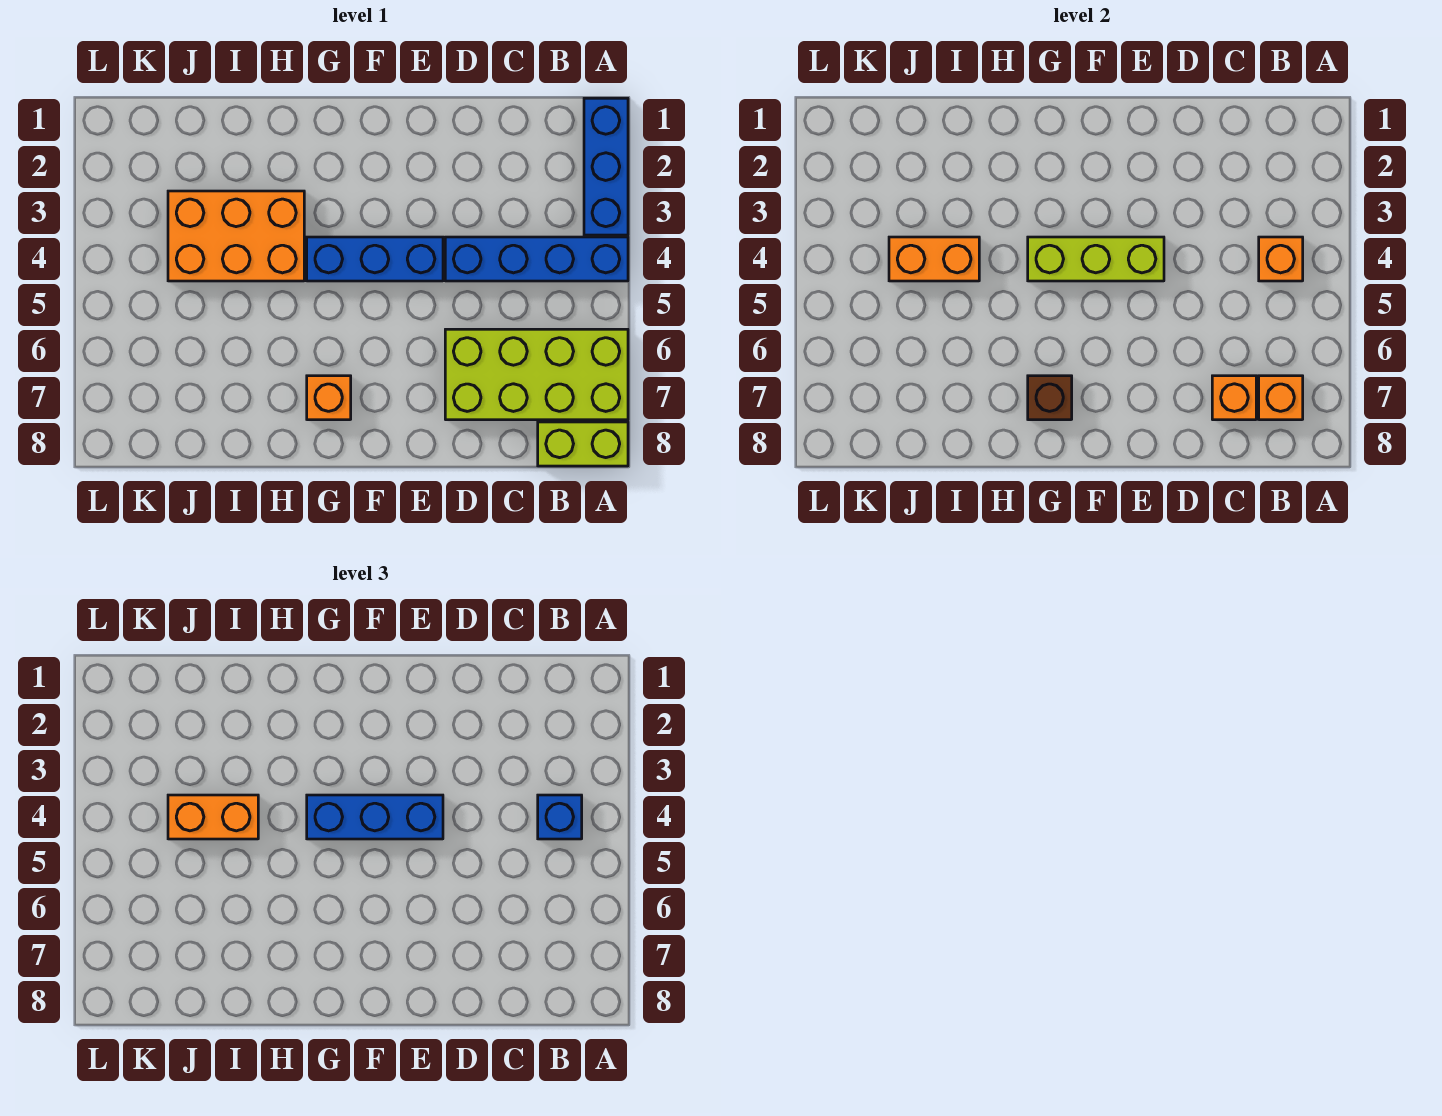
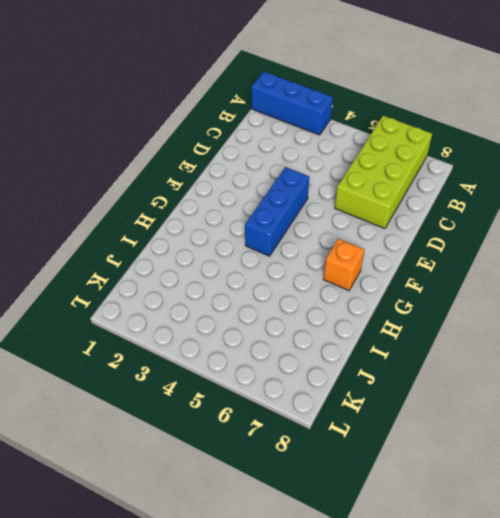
none -> blue 1x4 brick [445,237,628,281]
none -> lime 1x2 brick [538,422,628,466]
none -> orange 2x3 brick [168,191,304,281]

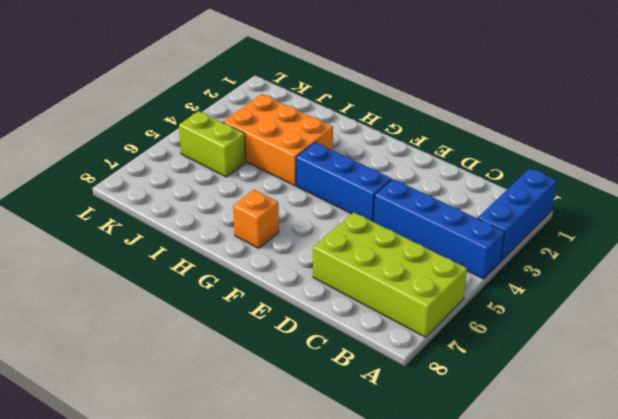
lime 1x2 brick [179,111,246,177] -> lime 1x2 brick moved to [538,422,628,466]
none -> orange 1x1 brick [1259,237,1303,281]
none -> orange 1x1 brick [1259,376,1303,420]
none -> orange 1x1 brick [1212,376,1256,420]

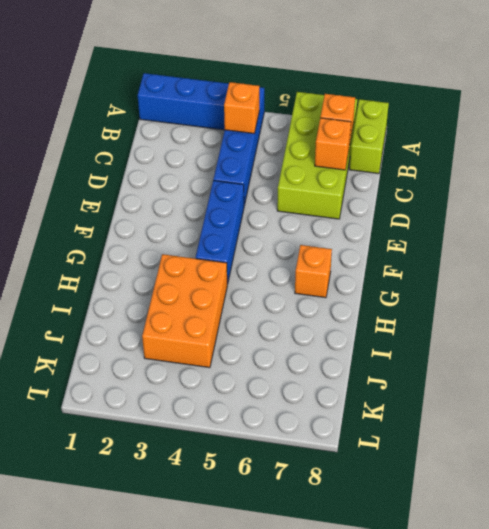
none -> lime 1x3 brick [1028,237,1164,281]
none -> brown 1x1 brick [1028,376,1072,420]
none -> orange 1x2 brick [889,237,979,281]

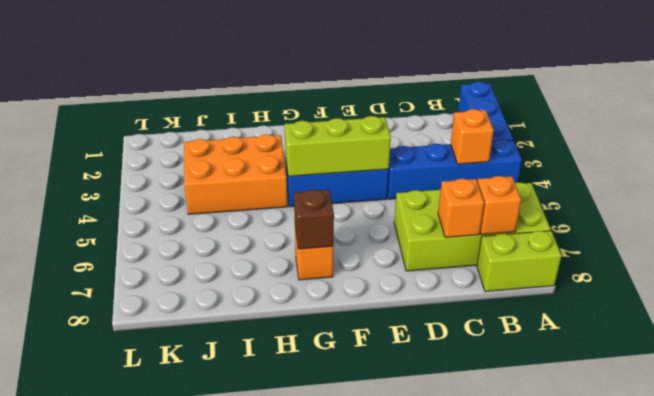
none -> orange 1x2 brick [889,237,979,281]
none -> blue 1x1 brick [538,795,582,839]
none -> blue 1x3 brick [307,795,443,839]

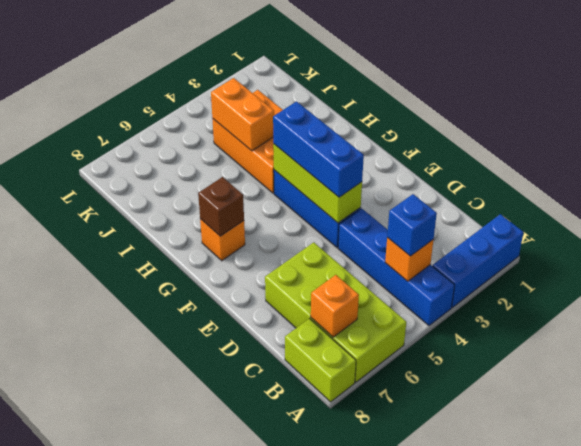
none -> orange 1x1 brick [1212,376,1256,420]
none -> orange 1x2 brick [168,795,258,839]

